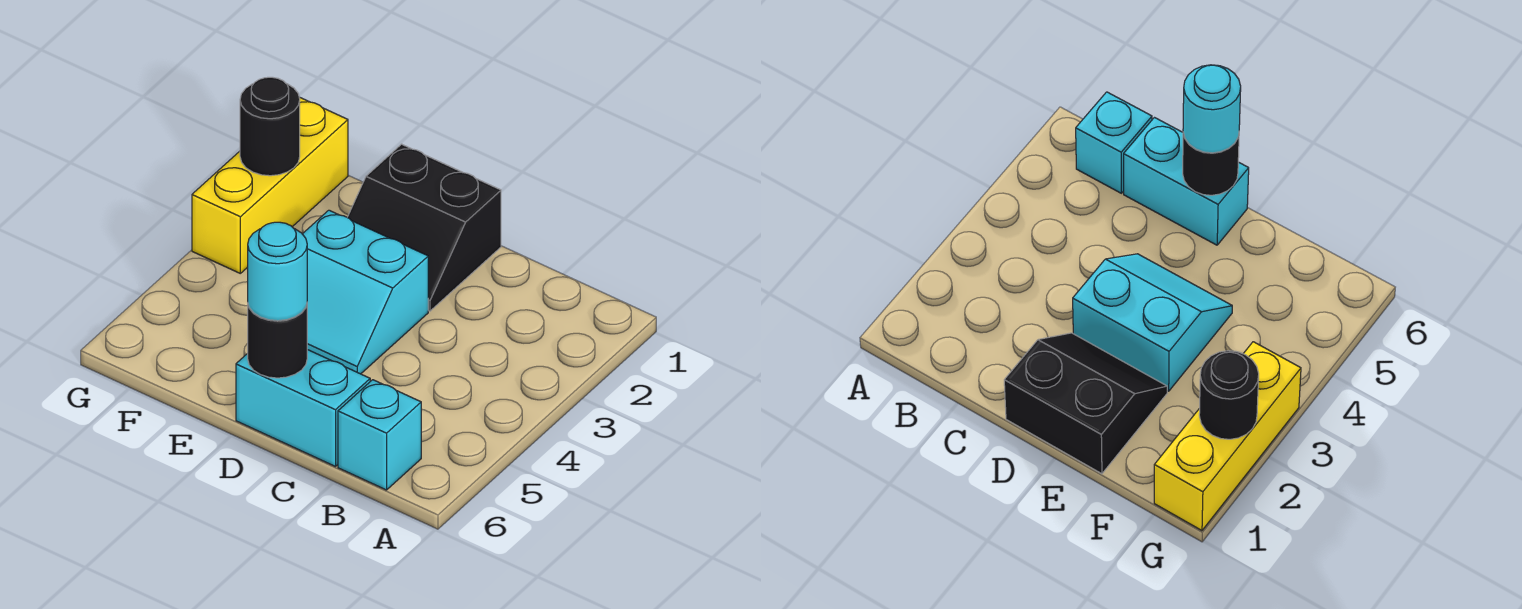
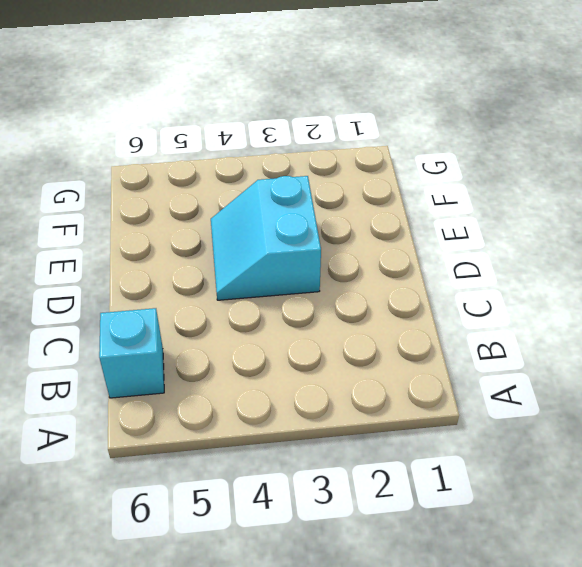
none -> cyan 1x2 brick [236,350,370,467]
none -> black 2x2 slope [347,144,501,311]

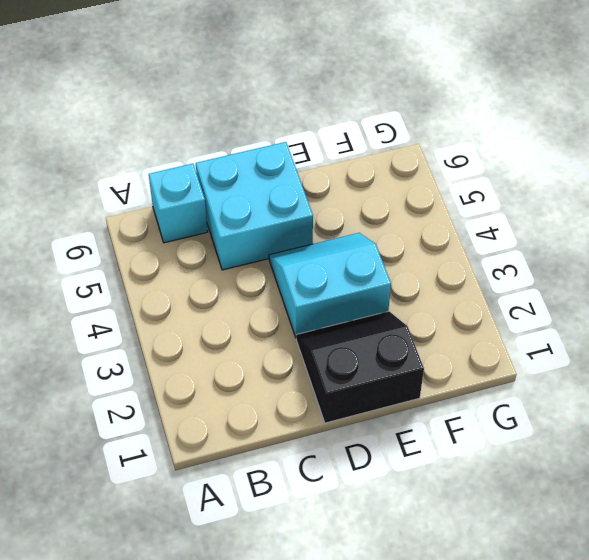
cyan 2x2 brick [196,142,313,270] -> cyan 1x2 brick [236,350,370,467]
none -> yellow 1x3 brick [192,97,348,273]
none -> black 1x1 round brick [248,305,307,378]

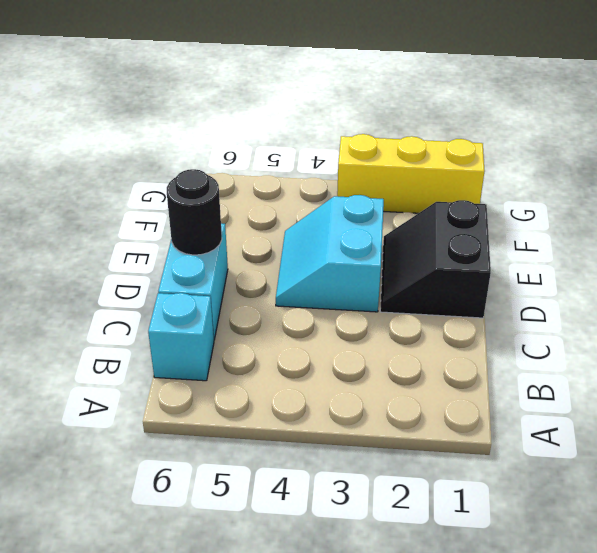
none -> black 1x1 round brick [240,77,300,176]
none -> cyan 1x1 round brick [248,222,307,321]

